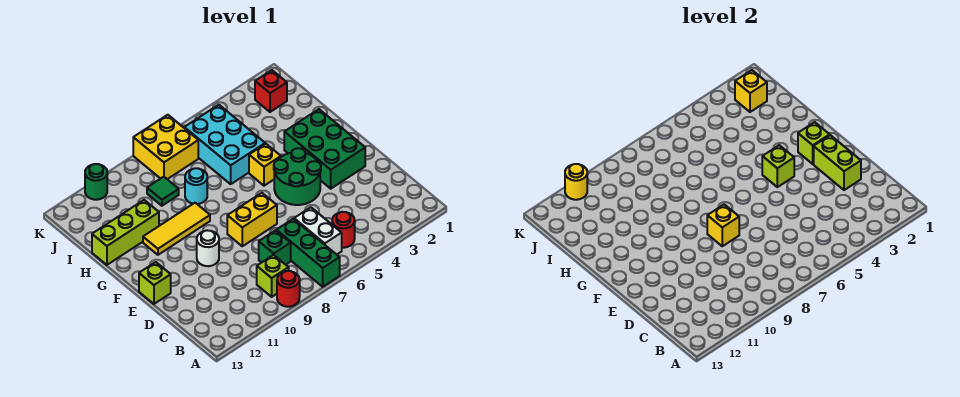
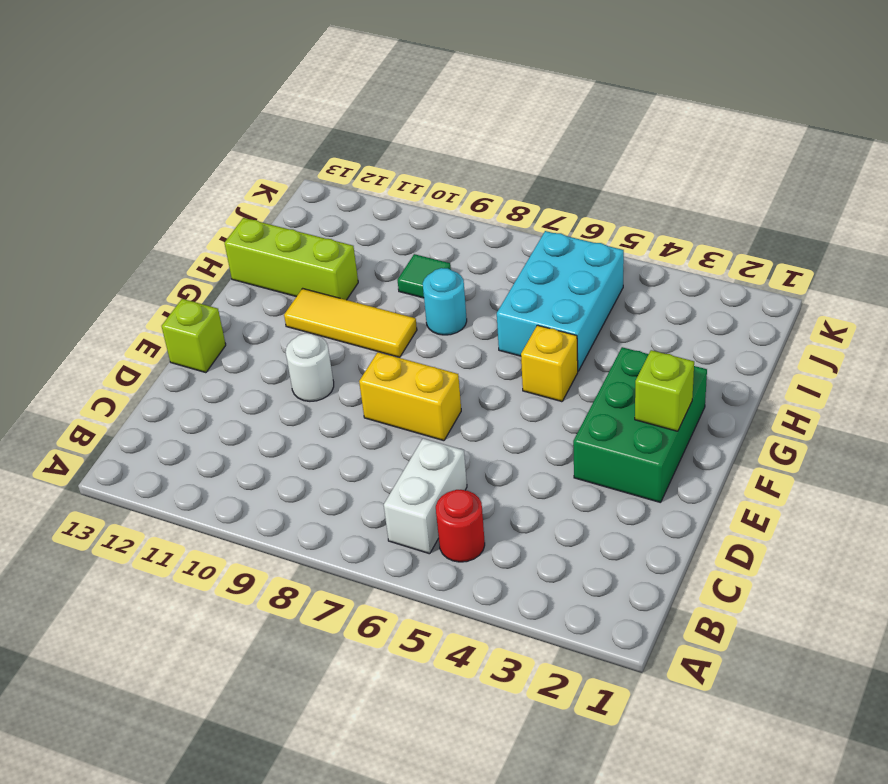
none -> green 1x3 brick [276,219,340,287]
none -> red 1x1 round brick [277,271,300,307]
none -> lime 1x1 brick [257,255,289,297]

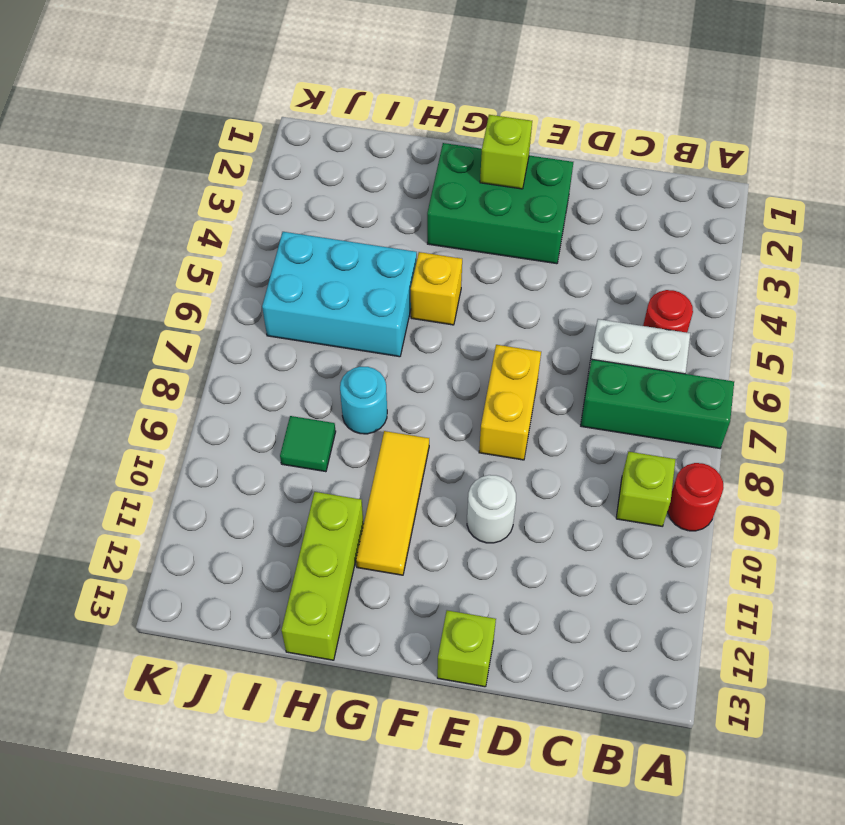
none -> green 1x1 brick [259,230,291,265]
none -> green 2x2 round brick [274,148,321,205]
none -> red 1x1 brick [255,70,287,112]

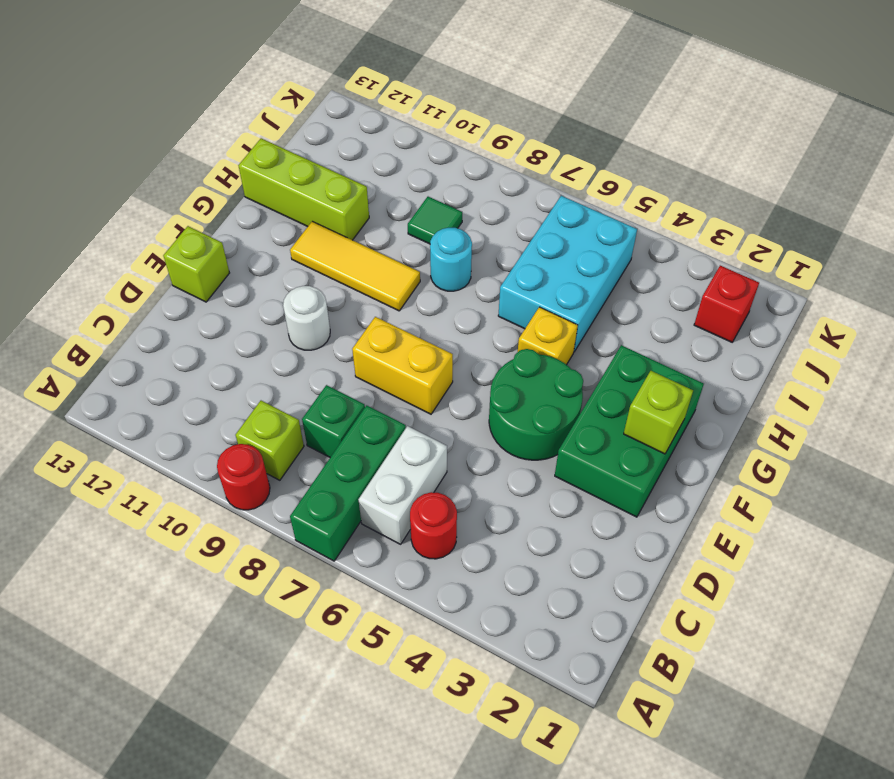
none -> yellow 2x2 brick [133,115,198,179]
none -> green 1x1 round brick [85,164,107,200]
none -> lime 1x2 brick [814,135,861,190]

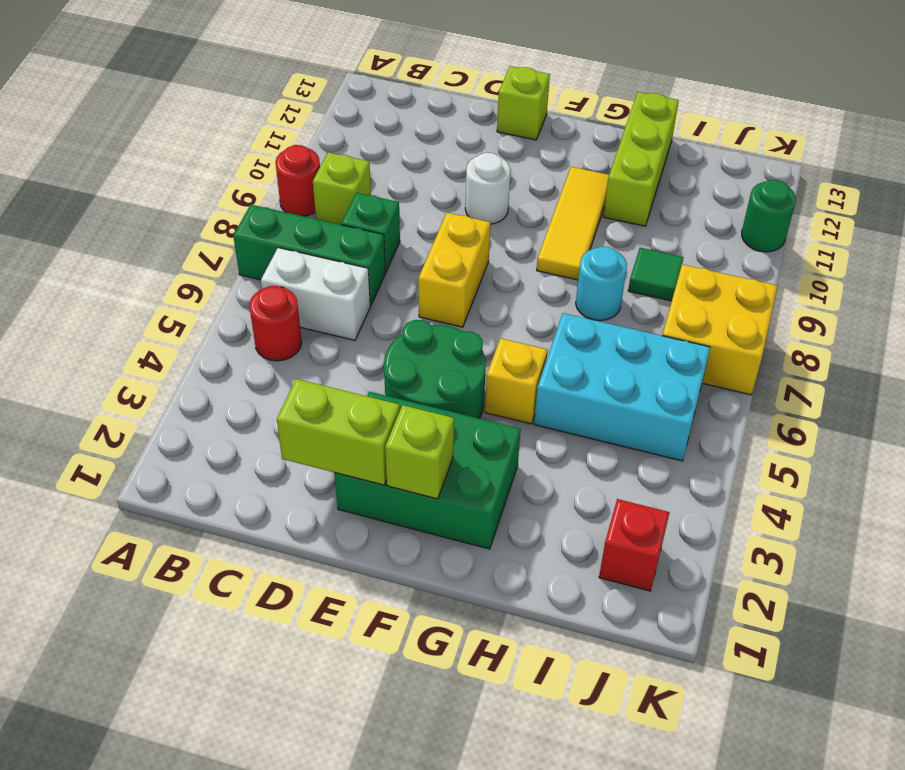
none -> yellow 1x1 brick [707,204,739,246]
none -> lime 1x1 brick [762,145,794,187]
none -> yellow 1x1 brick [735,70,767,112]

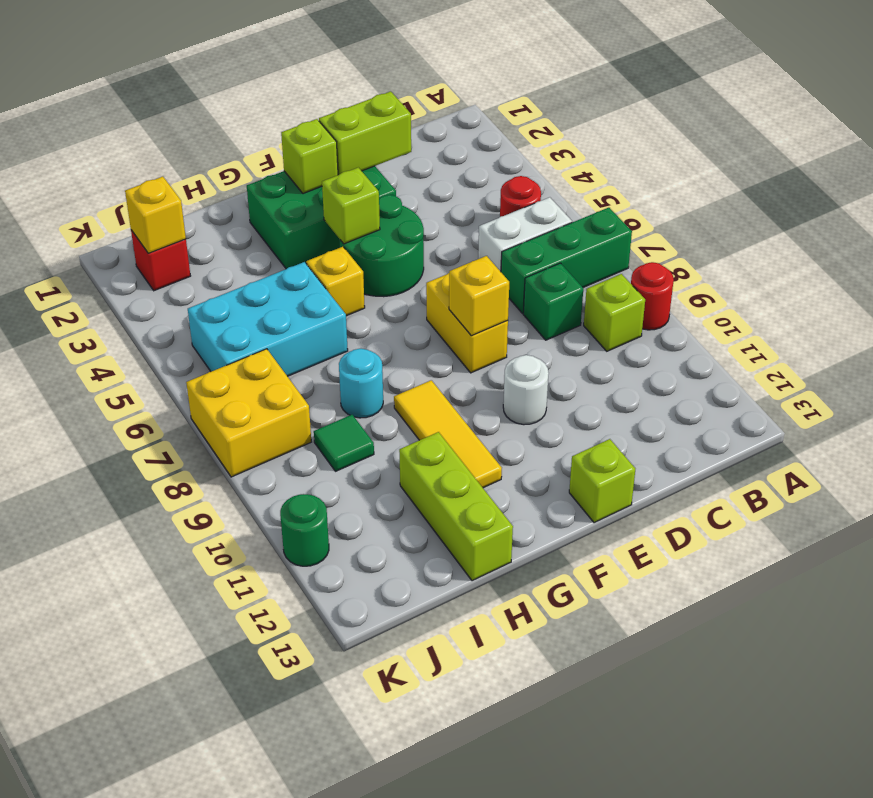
none -> yellow 1x1 round brick [565,164,587,200]

